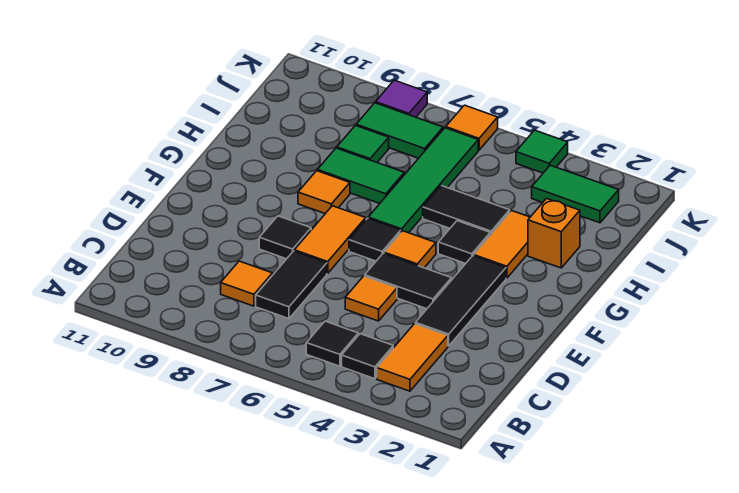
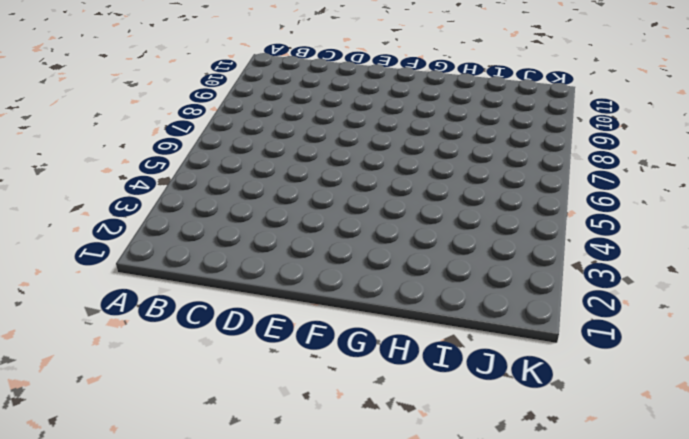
none -> orange 1x2 tile [377,324,448,391]
none -> black 1x1 tile [342,334,393,379]
none -> black 1x1 tile [306,321,358,366]

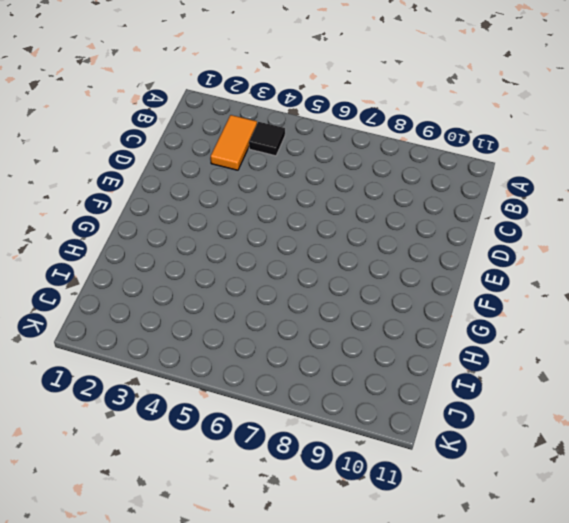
none -> black 1x1 tile [306,321,358,366]
none -> black 1x2 tile [256,251,327,319]
none -> orange 1x1 tile [221,261,272,306]

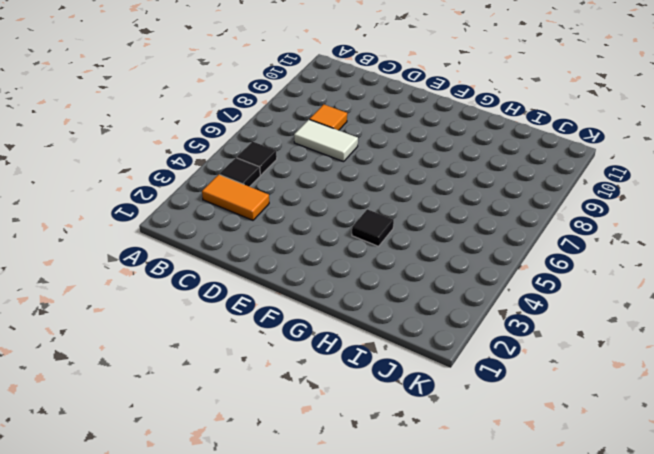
white 1x2 tile [294,120,358,162] -> black 1x2 tile [256,251,327,319]
none -> black 1x3 tile [415,256,506,346]
none -> orange 1x1 tile [345,276,397,321]
none -> black 1x2 tile [365,253,452,309]

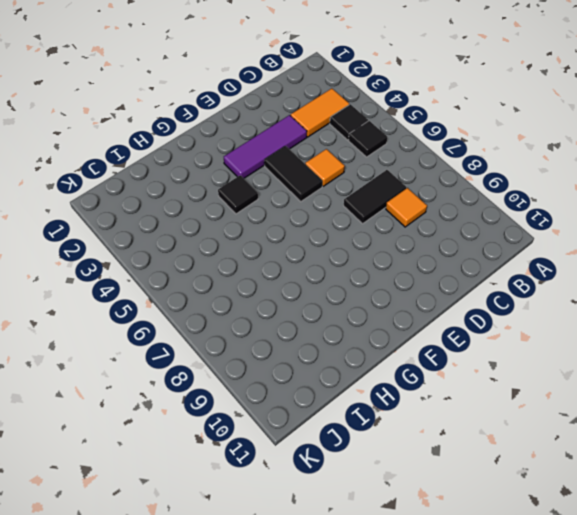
purple 1x3 tile [224,115,307,178] -> black 1x3 tile [415,256,506,346]
none -> orange 1x2 tile [294,206,366,273]
none -> black 1x1 tile [259,216,311,259]
none -> orange 1x1 tile [384,231,436,268]

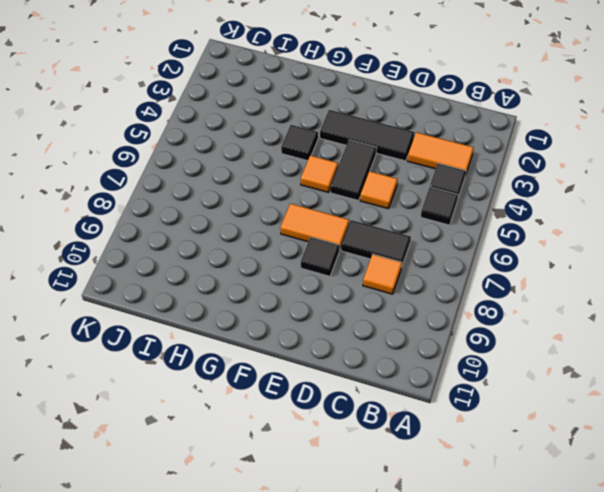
none -> black 1x1 tile [349,218,401,261]
none -> orange 1x2 tile [474,211,530,278]
none -> green 1x4 tile [368,128,478,233]

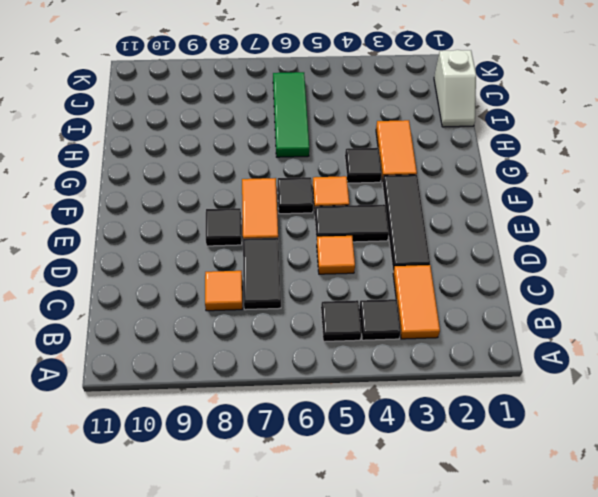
green 1x3 tile [273,72,309,157] -> green 1x4 tile [368,128,478,233]
white 1x2 slope [434,50,476,127] -> none
none -> orange 1x1 tile [298,171,350,214]
none -> orange 1x1 brick [528,199,580,268]
none -> black 1x2 tile [423,186,510,235]

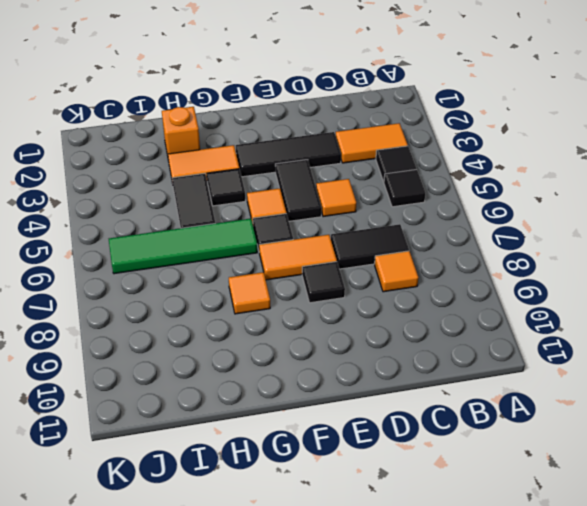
none -> green 1x2 tile [317,148,404,203]
none -> green 1x1 tile [337,126,389,162]
none -> green 1x2 tile [532,165,619,223]

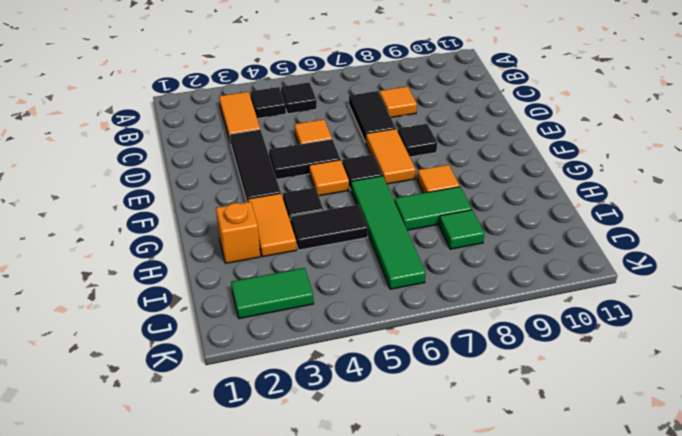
none -> green 1x2 tile [356,103,443,158]
none -> green 1x1 tile [516,130,568,173]
none -> orange 1x1 tile [446,105,498,150]

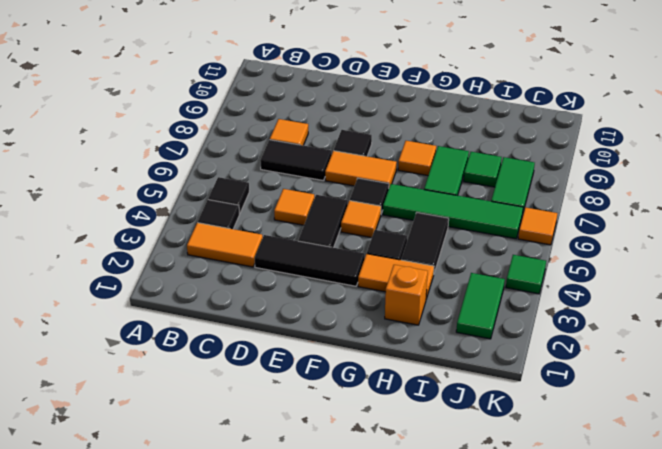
none -> purple 1x1 tile [376,80,427,117]

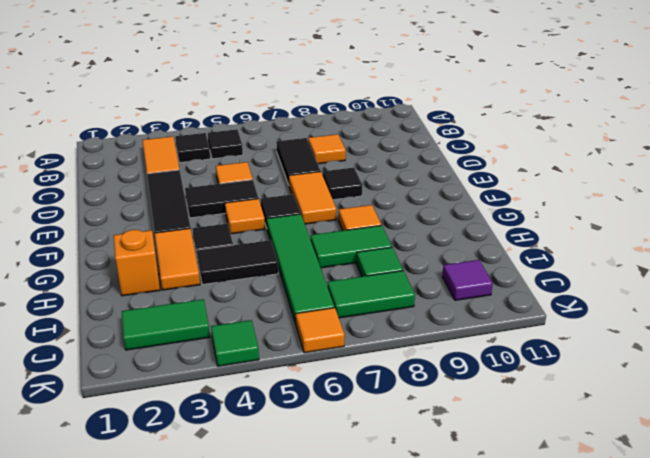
purple 1x1 tile [442,260,493,300] -> purple 1x1 tile moved to [376,80,427,117]

